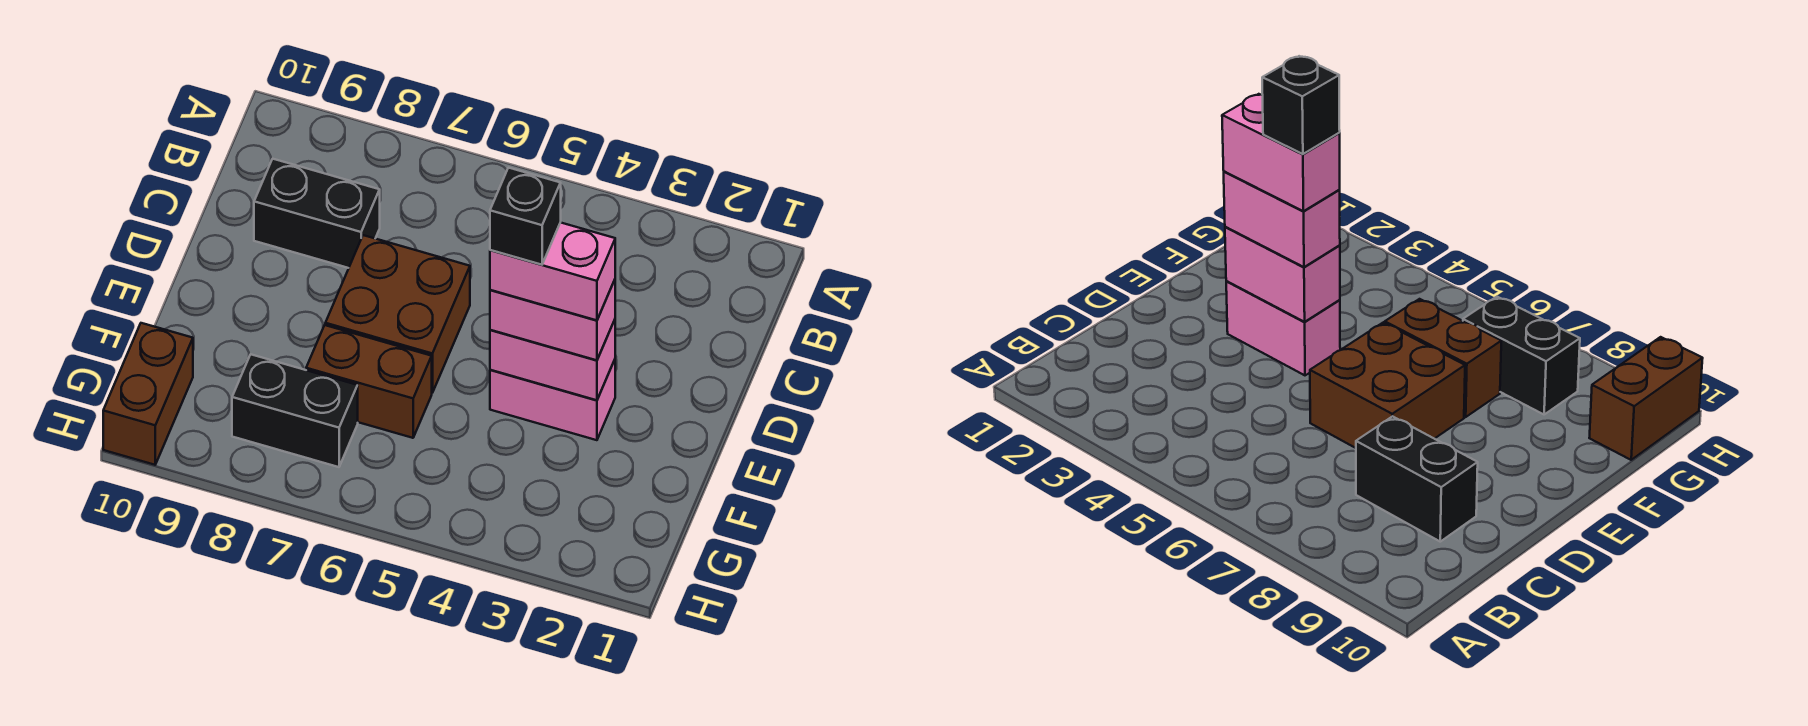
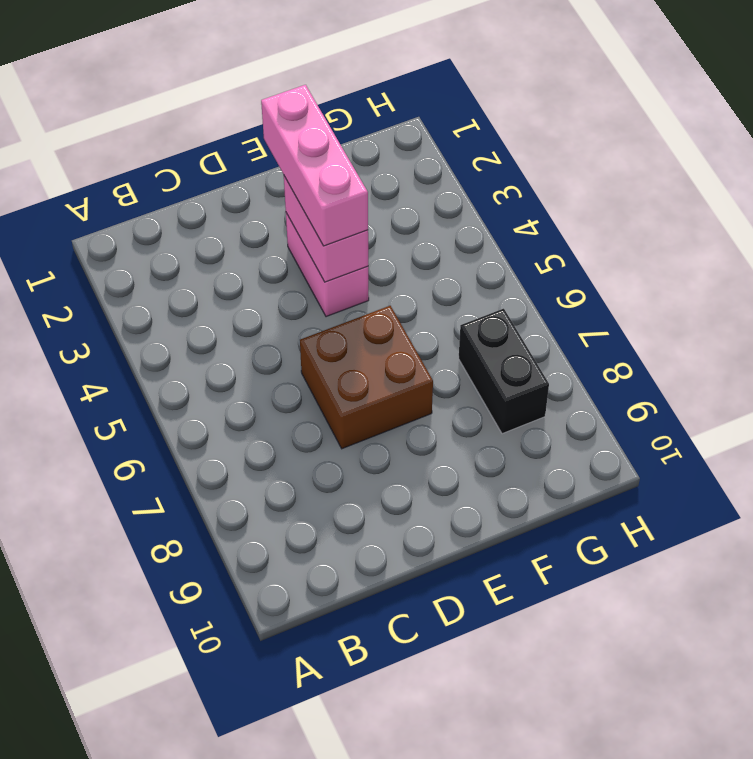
pink 1x3 brick [261,85,368,246] -> pink 1x2 brick [490,280,615,360]
none -> black 1x2 brick [254,159,380,268]
none -> brown 1x2 brick [306,325,432,438]

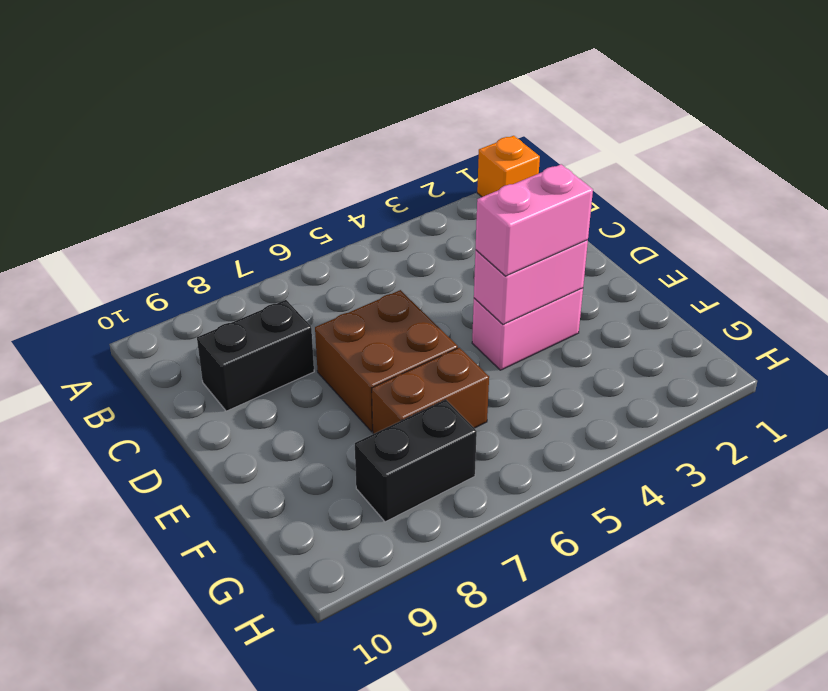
orange 1x1 brick [477,136,540,197] -> none
none -> brown 1x2 brick [103,323,193,465]
none -> pink 1x2 brick [490,222,615,320]

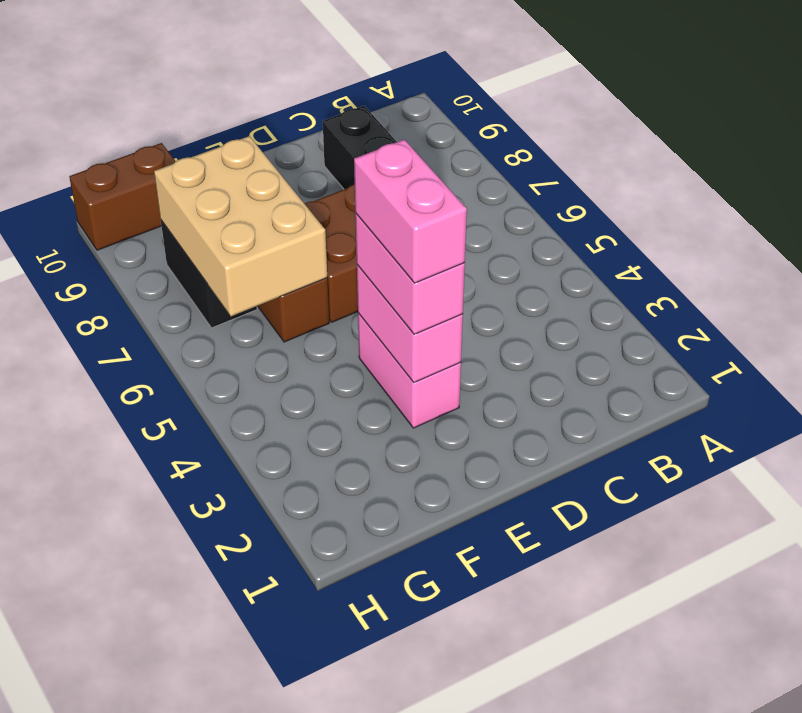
tan 2x3 brick [154,136,327,316] -> none
none -> black 1x1 brick [490,168,561,265]

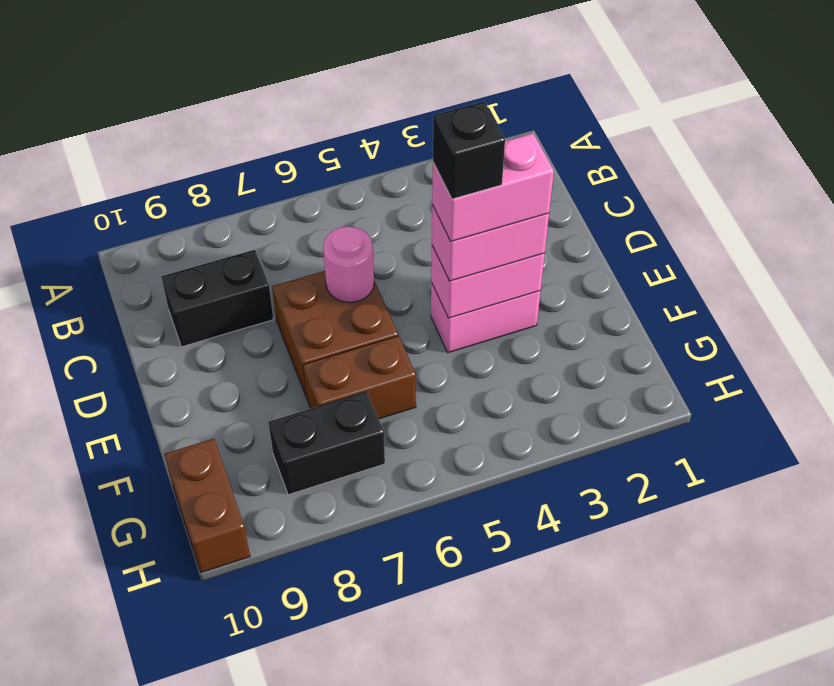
pink 1x1 round brick [323,227,374,302] -> none

